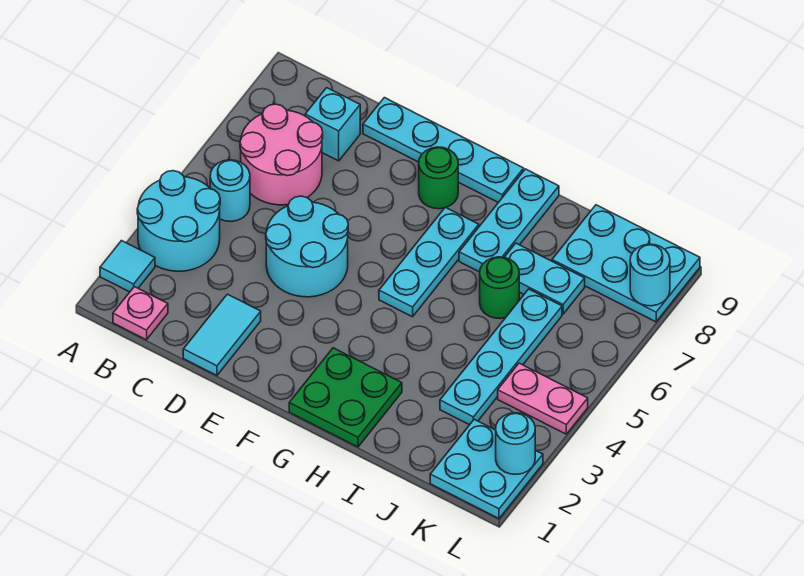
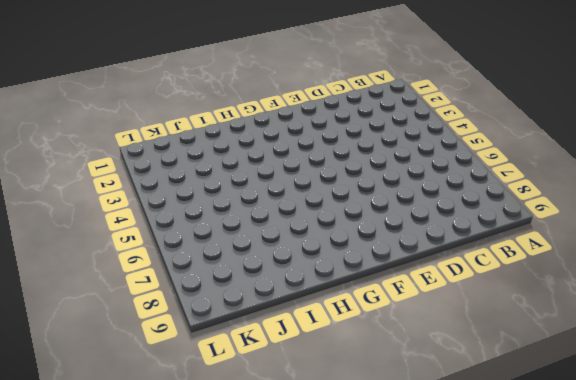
none -> cyan 1x1 tile [100,241,155,292]
none -> cyan 2x2 round brick [137,171,220,271]
none -> pink 1x1 plate [113,287,168,340]

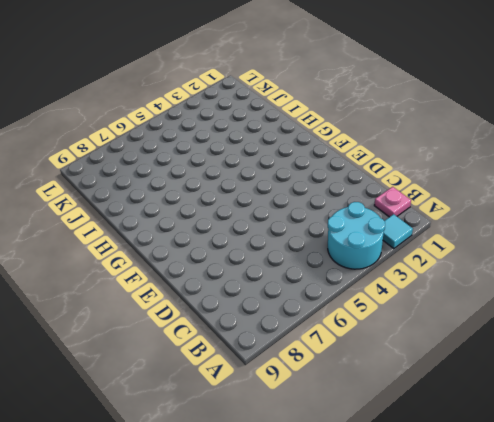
none -> cyan 1x1 round brick [210,160,250,221]
none -> pink 2x2 round brick [240,104,323,205]
none -> cyan 1x1 brick [305,88,360,161]

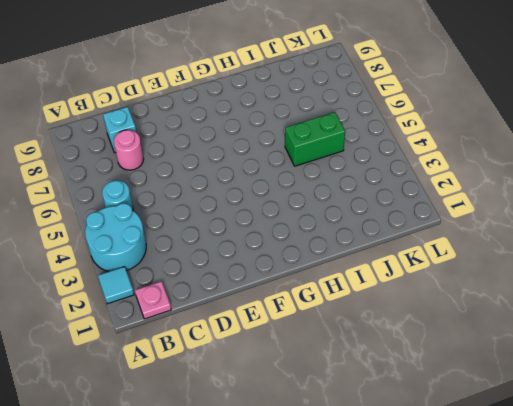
pink 1x1 round brick [114,130,144,170] -> pink 2x2 round brick [240,104,323,205]
green 1x2 brick [285,112,345,166] -> cyan 1x4 plate [440,289,562,425]
none -> cyan 1x2 tile [183,294,261,375]
none -> cyan 2x2 round brick [266,196,348,297]
none -> cyan 1x4 plate [363,98,524,202]

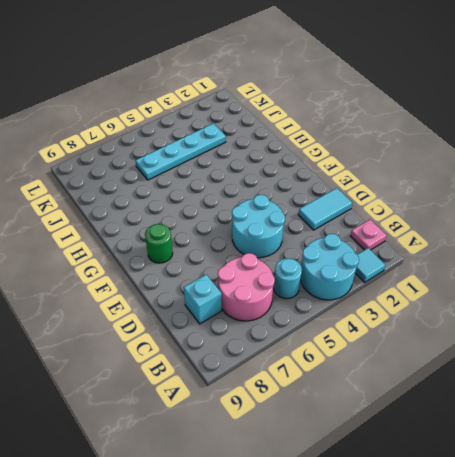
none -> cyan 1x4 plate [363,98,524,202]
none -> green 2x2 plate [289,348,402,447]
none -> cyan 1x3 plate [379,207,479,317]

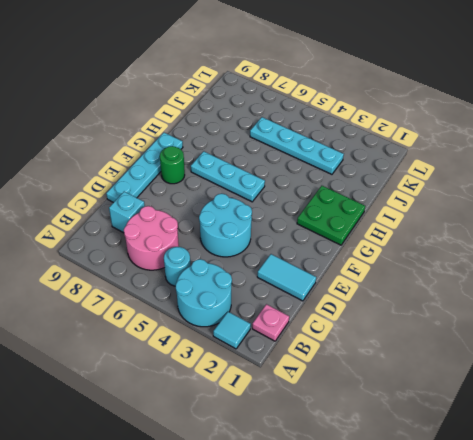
none -> cyan 1x3 plate [459,169,559,272]
none -> green 1x1 round brick [480,257,519,319]
none -> cyan 1x2 plate [505,243,585,314]

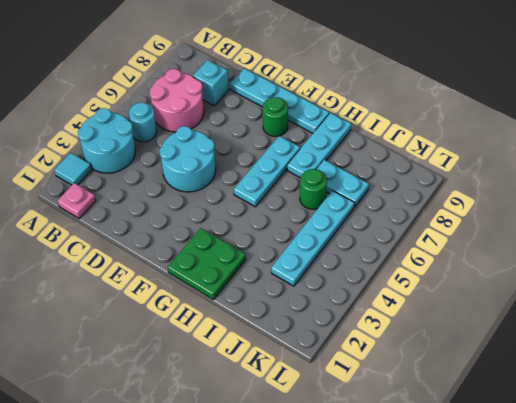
none -> cyan 1x2 tile [183,294,261,375]
none -> cyan 2x3 plate [552,205,700,322]
none -> cyan 2x2 plate [430,419,543,518]

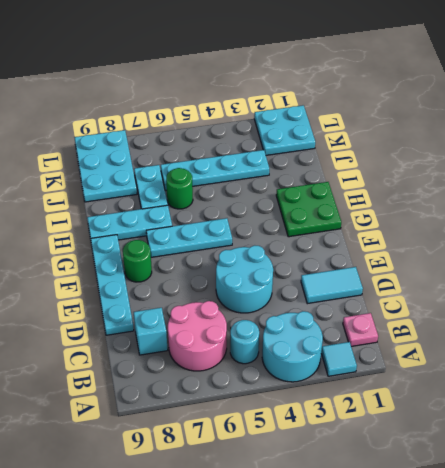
none -> pink 1x2 plate [498,363,588,434]
none -> cyan 1x1 round brick [496,413,535,474]
none -> cyan 1x1 round brick [630,244,670,306]

